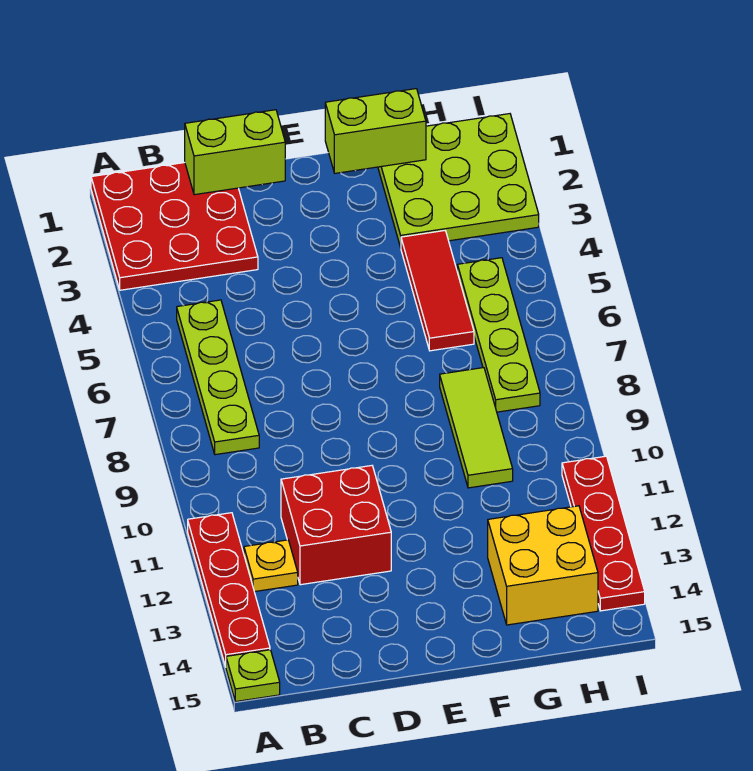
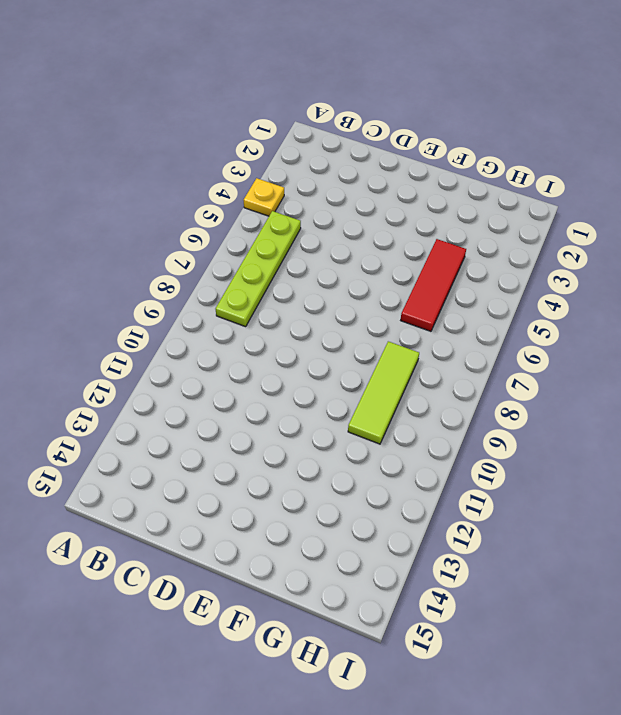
yellow 1x1 plate [244,178,284,216] -> yellow 1x1 plate moved to [244,540,298,592]
none -> red 3x3 plate [91,163,258,290]
none -> red 1x4 plate [188,513,270,667]
none -> lime 1x1 plate [226,650,280,702]

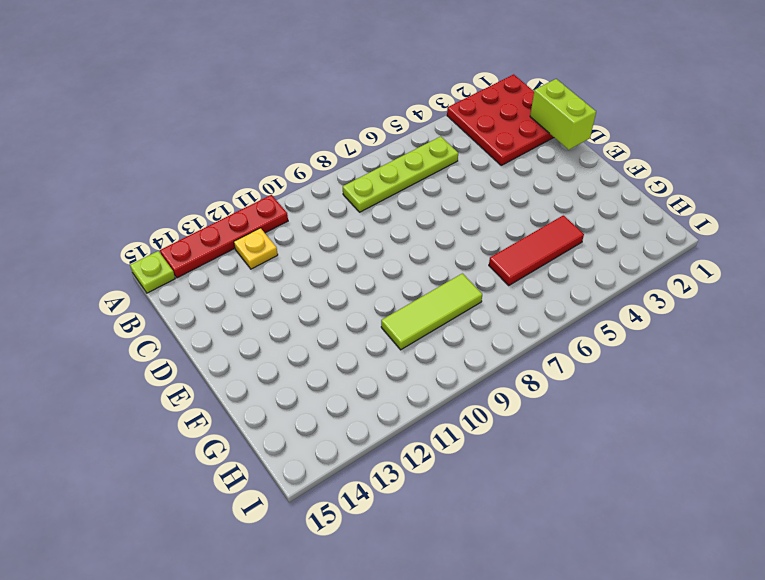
none -> red 2x2 brick [281,466,391,585]
none -> lime 3x3 plate [378,114,539,248]
none -> yellow 2x2 brick [488,506,598,625]

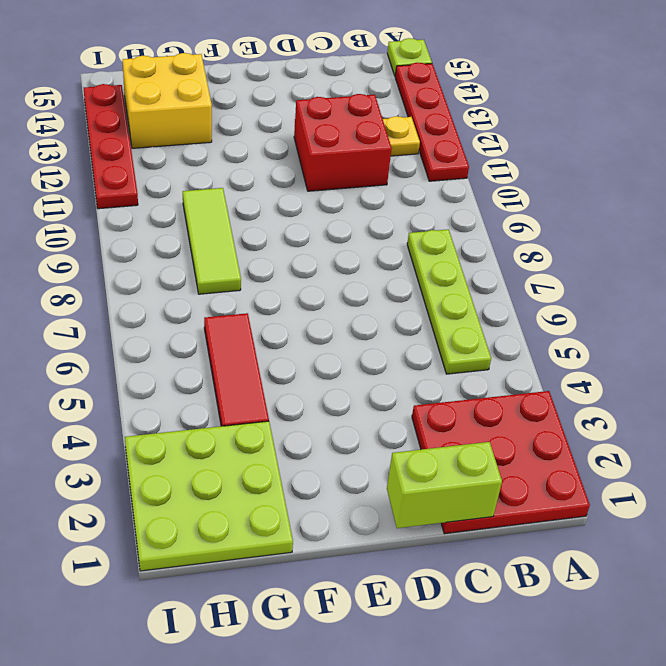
none -> lime 1x4 plate [457,258,540,412]
none -> lime 1x2 brick [325,89,426,173]

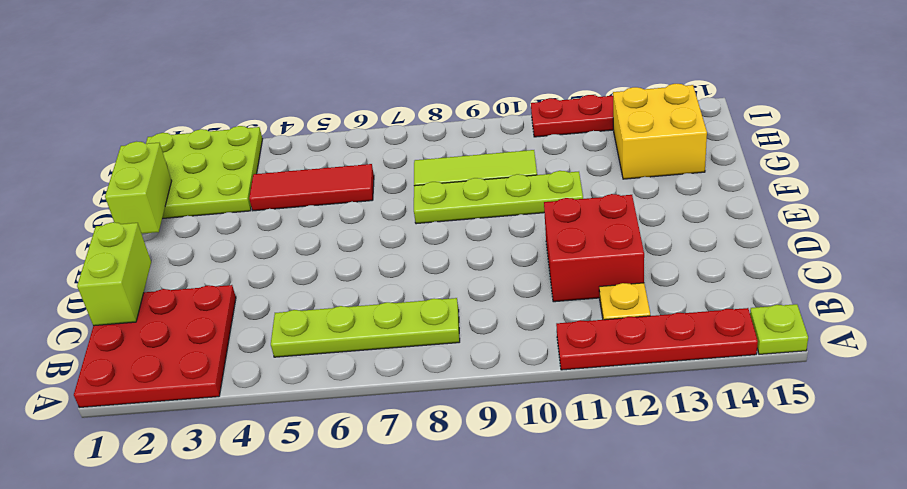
lime 1x4 plate [414,171,583,224] -> lime 1x4 plate moved to [457,258,540,412]

